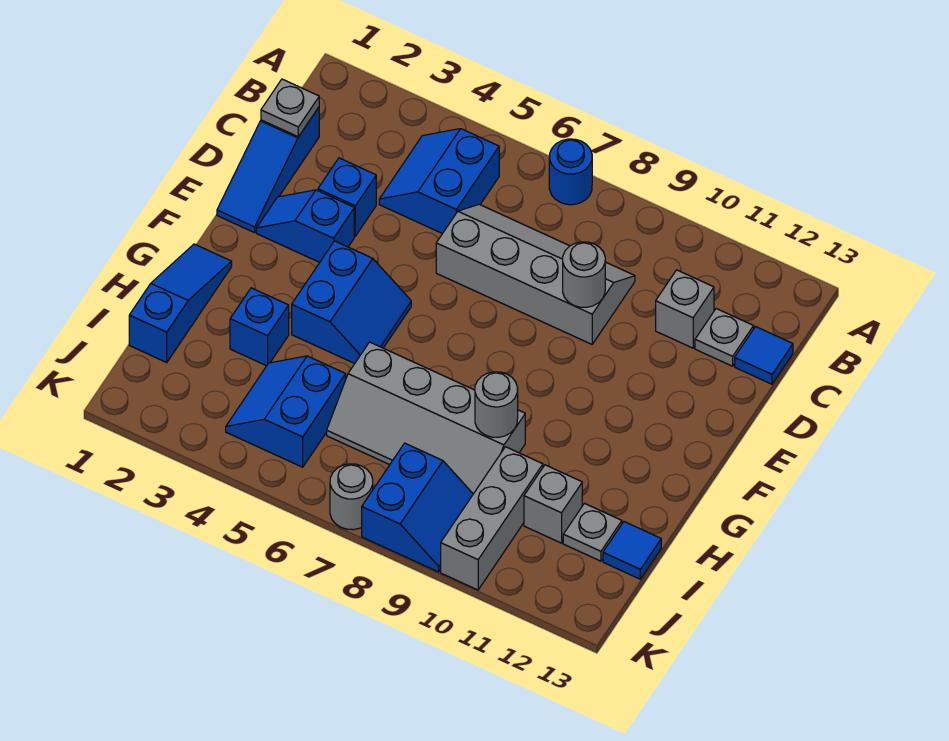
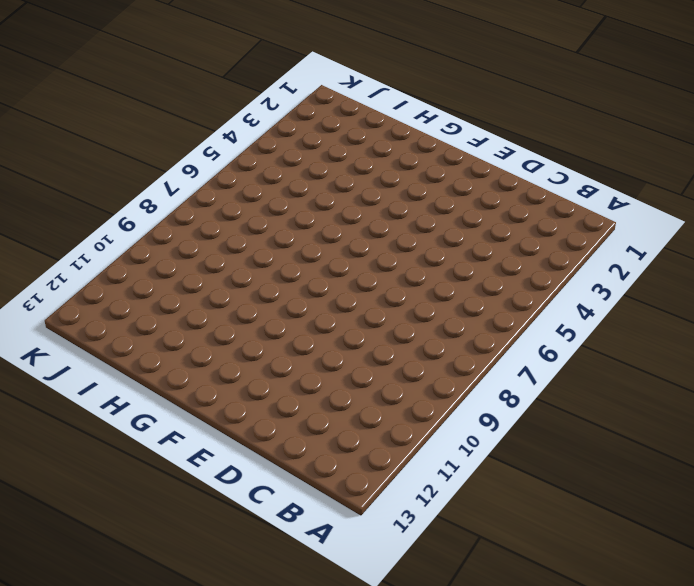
none -> blue 1x1 round brick [549,139,592,205]
none -> blue 2x2 slope [379,129,499,234]
none -> blue 1x3 slope [217,107,319,233]

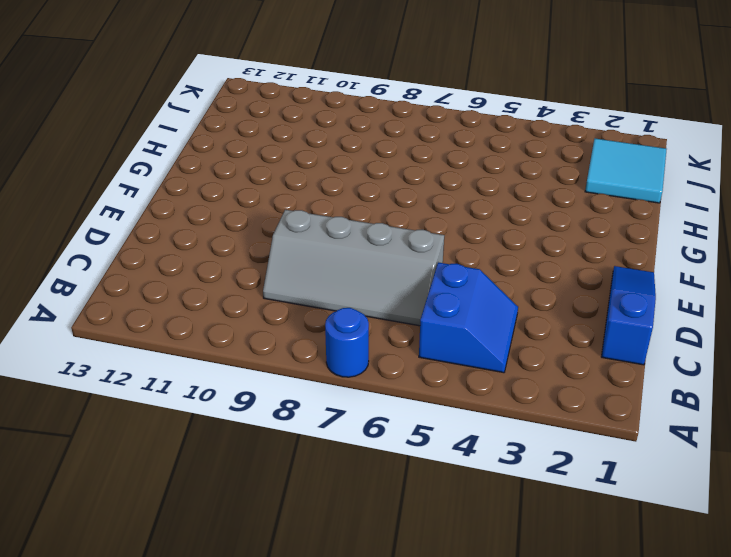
cyan 2x2 tile [585,139,667,203] -> blue 1x3 slope [129,244,232,362]
none -> grey 1x1 brick [656,270,714,348]
none -> grey 1x1 plate [695,309,754,366]
none -> blue 1x1 tile [735,327,793,384]

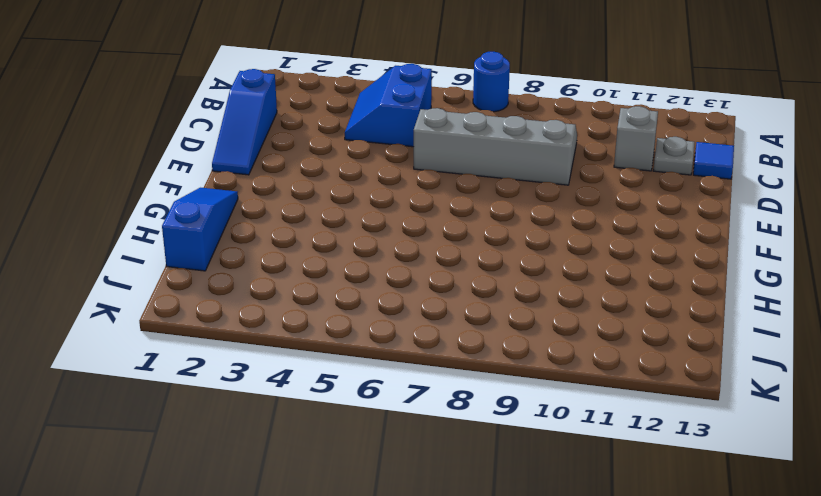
none -> blue 1x1 brick [318,158,376,236]
none -> blue 1x2 slope [256,190,354,262]
none -> blue 2x2 slope [292,241,411,364]

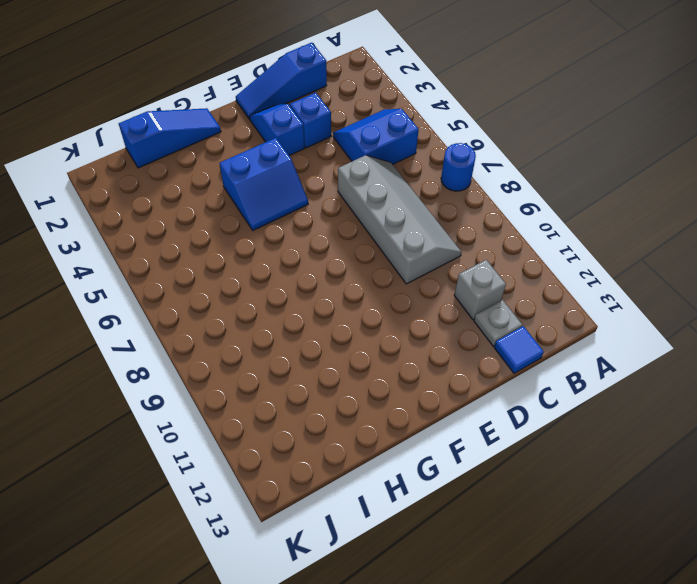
none -> blue 1x1 brick [230,288,289,366]
none -> grey 2x4 slope [327,342,525,494]
none -> blue 2x2 slope [226,356,346,467]

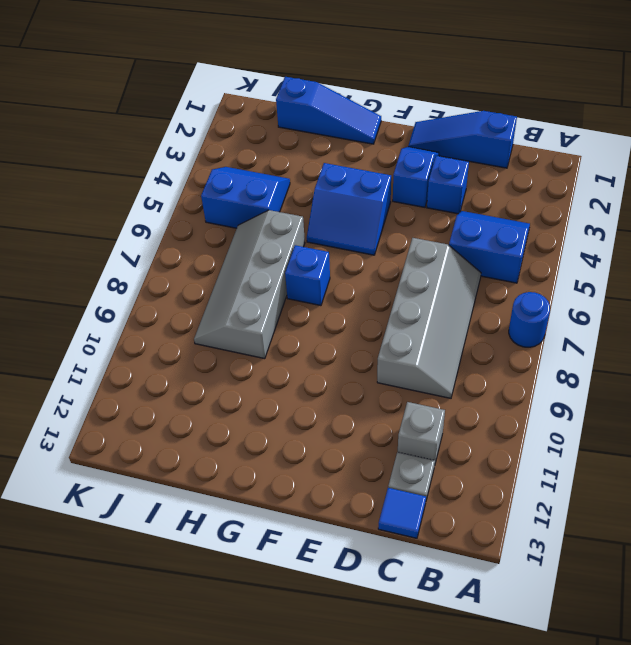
blue 1x1 brick [285,245,330,306] -> blue 1x1 brick moved to [230,288,289,366]
none -> grey 1x3 brick [441,447,543,590]
none -> grey 1x1 brick [524,465,582,543]
none -> grey 1x1 plate [563,504,622,561]

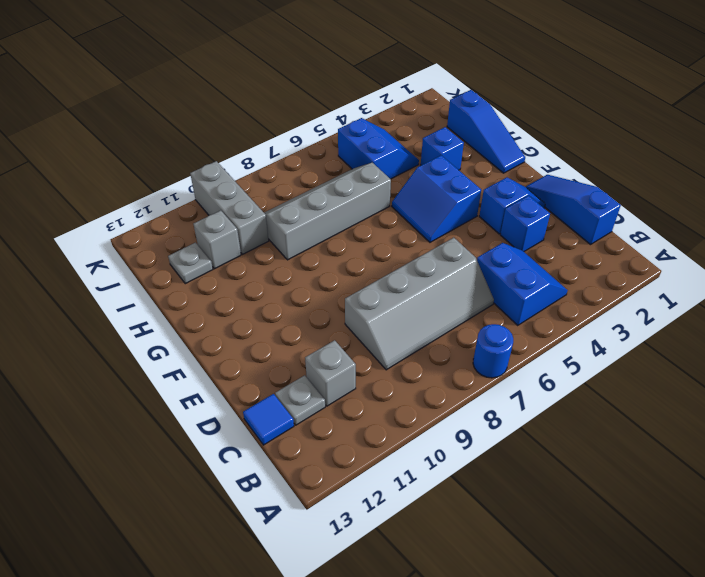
none -> blue 1x1 tile [603,522,661,579]
none -> blue 2x2 slope [362,443,473,572]
none -> grey 1x1 round brick [330,464,373,530]

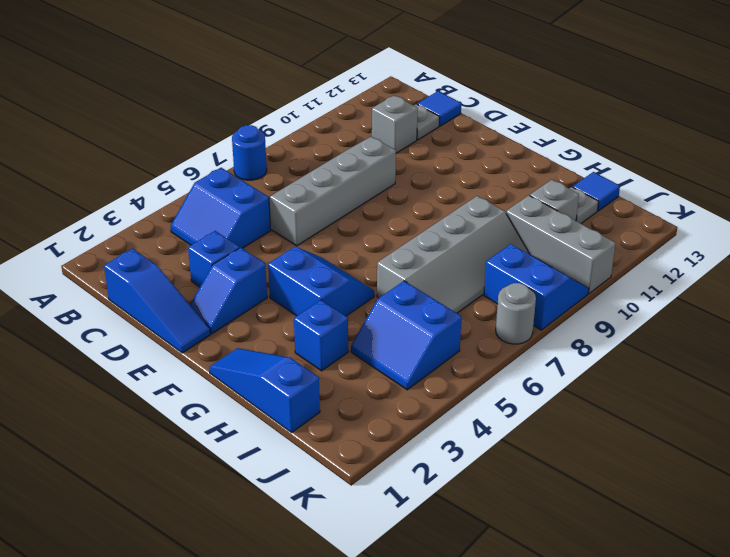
none -> grey 1x1 plate [261,79,319,137]
none -> grey 1x1 round brick [563,242,605,307]
none -> grey 1x1 round brick [475,372,518,437]

